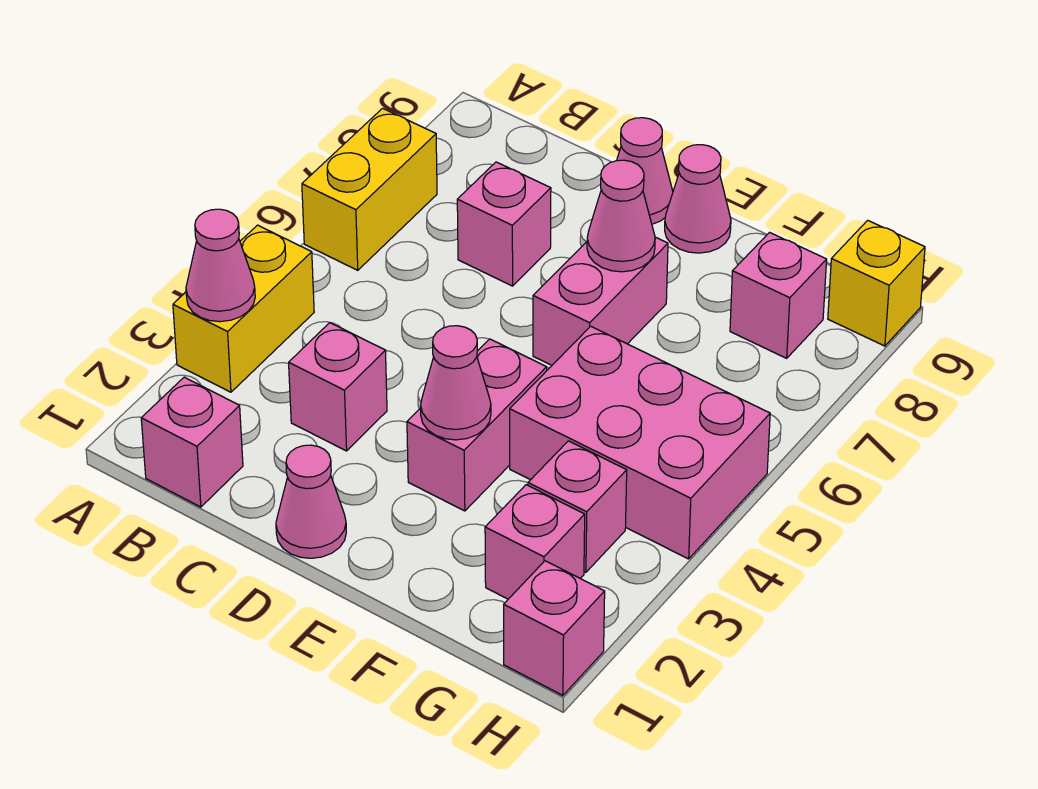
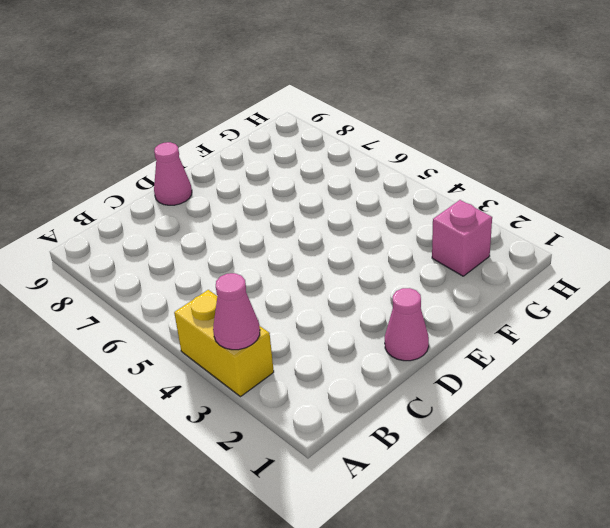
none -> yellow 1x2 brick [302,108,437,270]
none -> pink 1x1 brick [141,377,243,507]
none -> pink 1x1 brick [289,323,387,451]

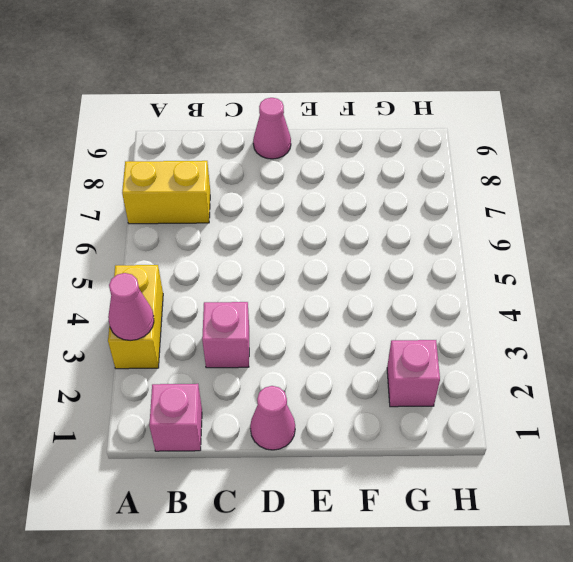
yellow 1x2 brick [122,161,210,224] -> yellow 1x2 brick turned to [302,108,437,270]
none -> pink 1x1 brick [457,162,551,286]
none -> pink 1x2 brick [407,339,547,511]
none -> pink 1x2 brick [533,237,668,365]

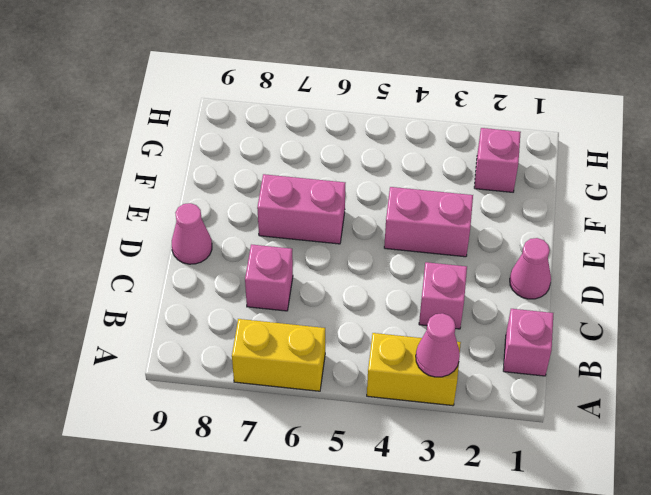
none -> pink 1x1 cone [665,145,731,253]
none -> pink 2x3 brick [510,326,770,559]
none -> pink 1x1 brick [528,441,627,572]

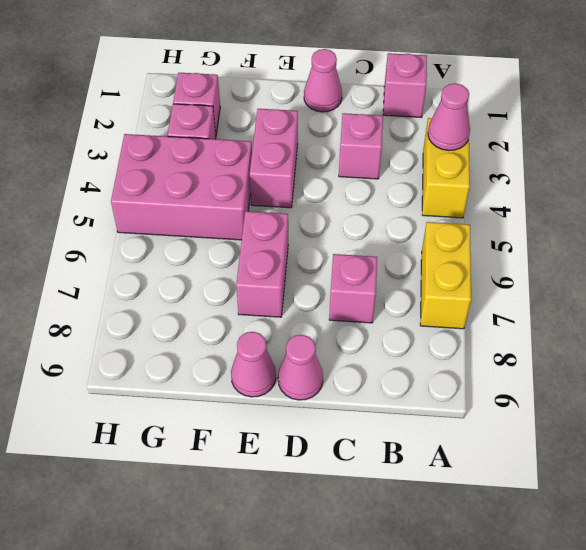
none -> pink 1x1 brick [730,232,827,358]
none -> pink 1x1 brick [504,561,605,695]
none -> yellow 1x1 brick [828,220,925,346]

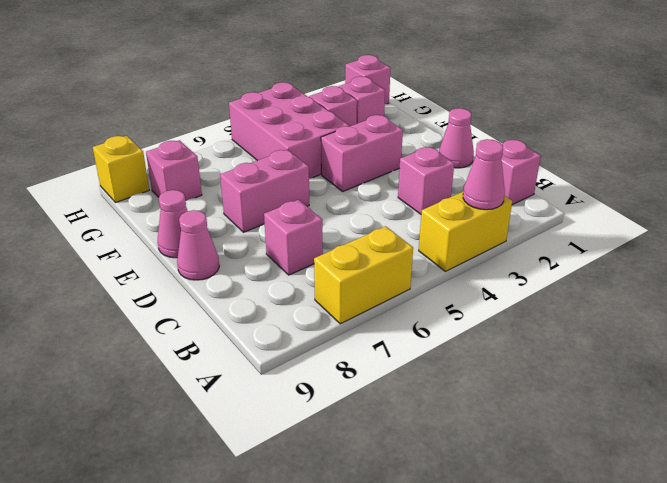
none -> pink 1x1 cone [421,326,491,440]
none -> pink 1x1 cone [587,160,655,272]

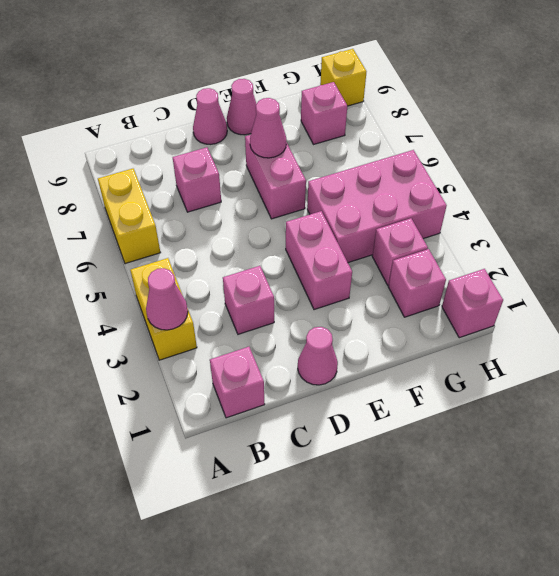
none -> pink 1x1 cone [421,326,491,440]

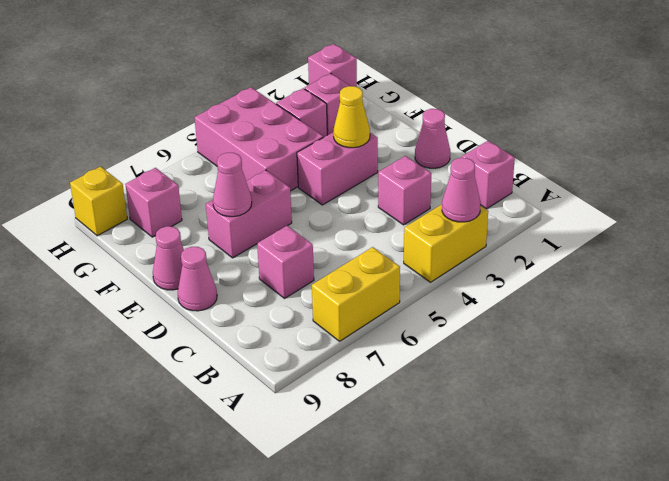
yellow 1x1 cone [333,86,370,148] -> pink 1x1 cone [421,326,491,440]

